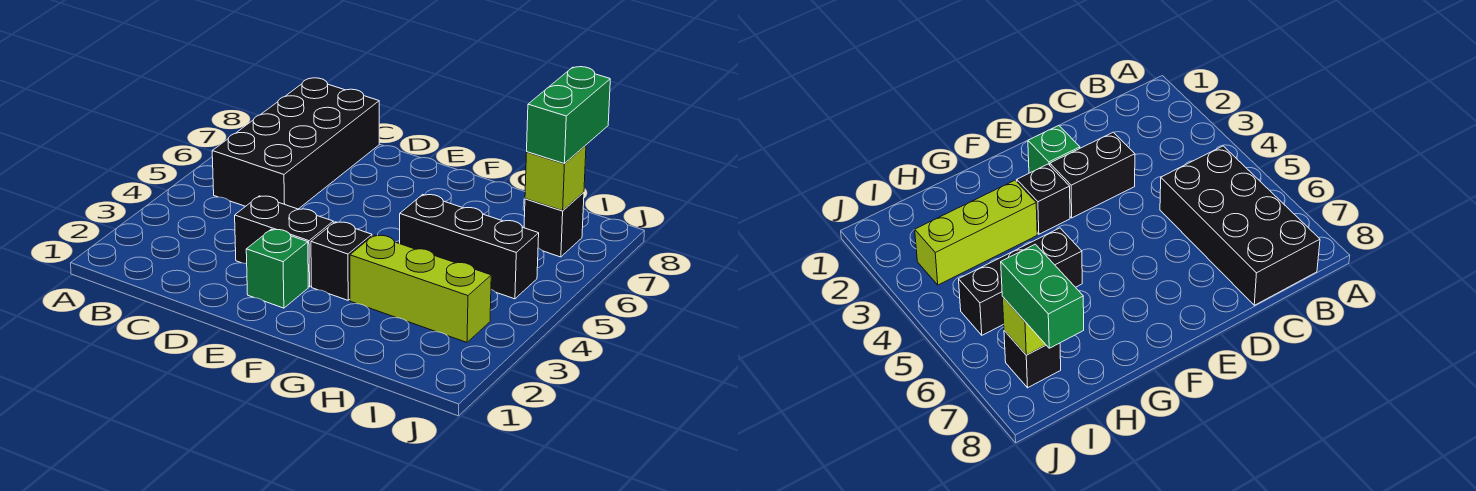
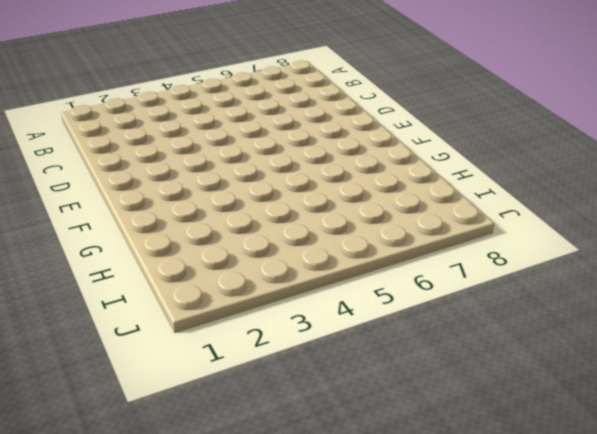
none -> black 2x4 brick [212,78,379,209]
none -> black 1x2 brick [235,196,333,287]

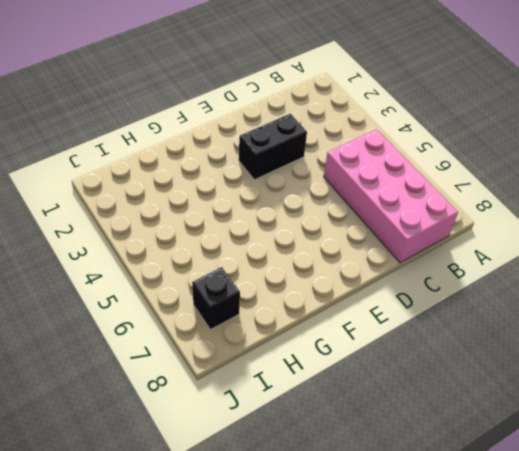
pink 2x4 brick [324,129,458,263] -> black 2x4 brick [212,78,379,209]
none -> green 1x1 brick [246,229,308,308]
none -> black 1x1 brick [311,222,372,300]

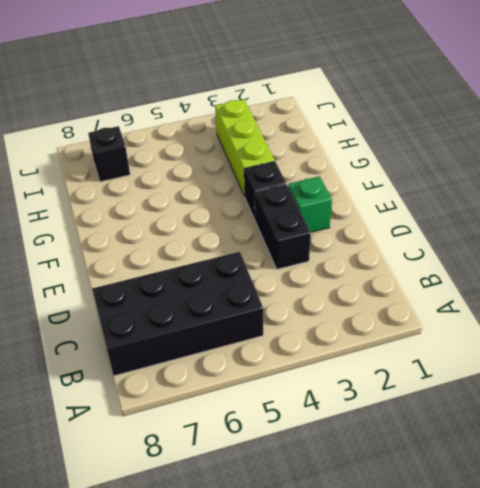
none -> black 1x3 brick [400,195,539,299]
none -> lime 1x1 brick [525,145,586,211]

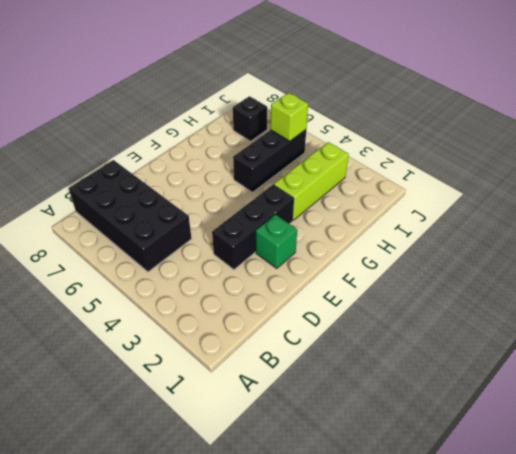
lime 1x1 brick [271,93,308,141] -> lime 1x1 brick moved to [525,145,586,211]
none -> green 1x2 brick [527,67,610,164]

